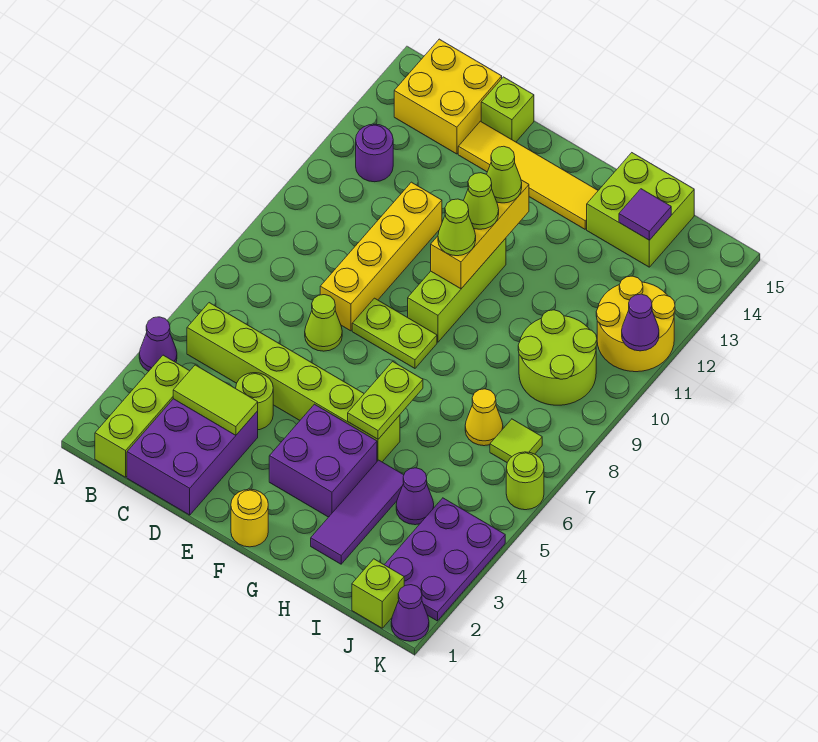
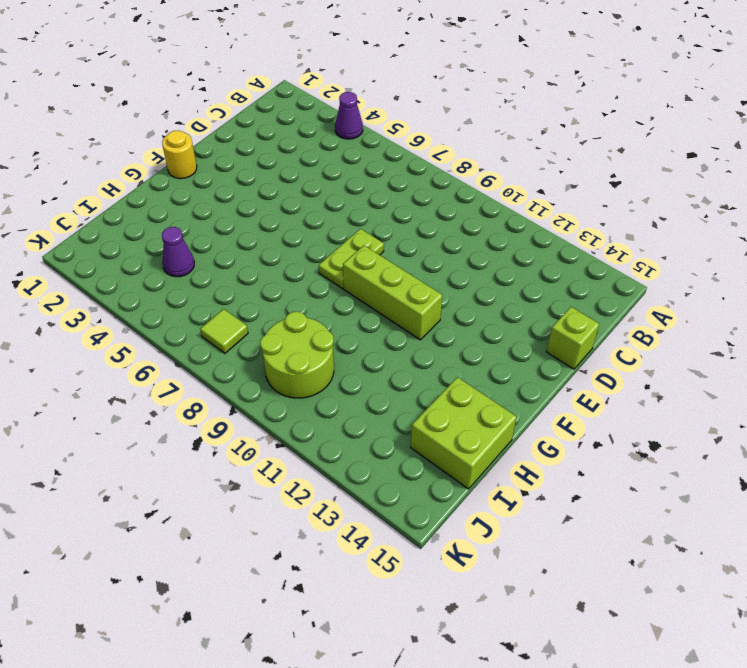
none -> lime 1x3 brick [95,355,189,477]
none -> lime 1x6 brick [187,303,400,462]
none -> purple 1x1 round brick [356,124,393,182]
none -> yellow 2x2 brick [394,39,502,154]

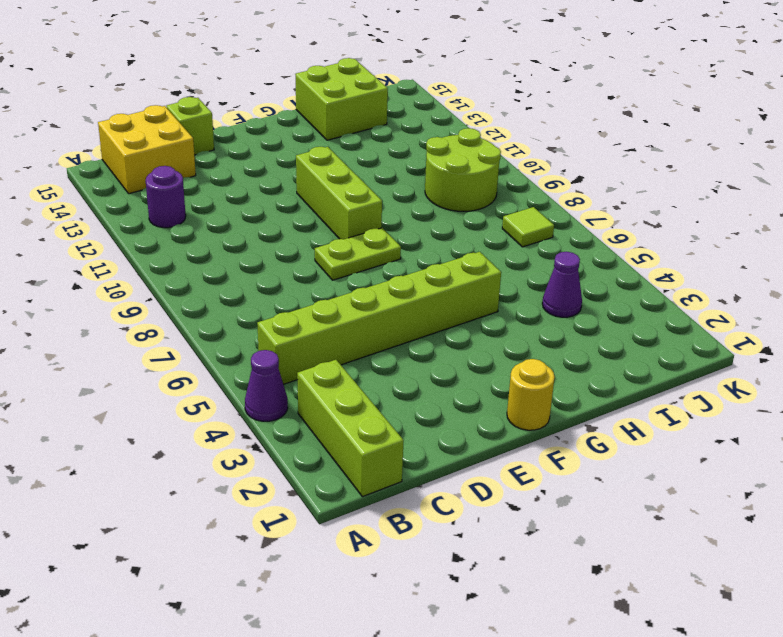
none -> purple 2x3 brick [127,399,258,515]
none -> lime 1x1 round brick [236,373,273,430]
none -> lime 1x1 cone [305,295,342,351]
none -> yellow 1x4 brick [320,182,442,331]

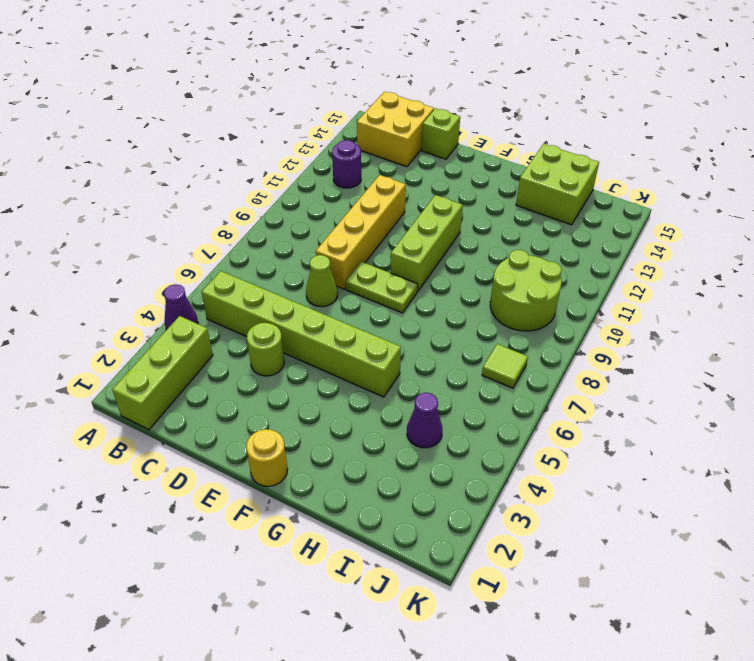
none -> purple 2x3 brick [127,399,258,515]
none -> yellow 1x4 tile [458,121,598,229]
none -> purple 2x2 brick [269,404,377,517]
none -> purple 1x3 tile [311,460,404,564]

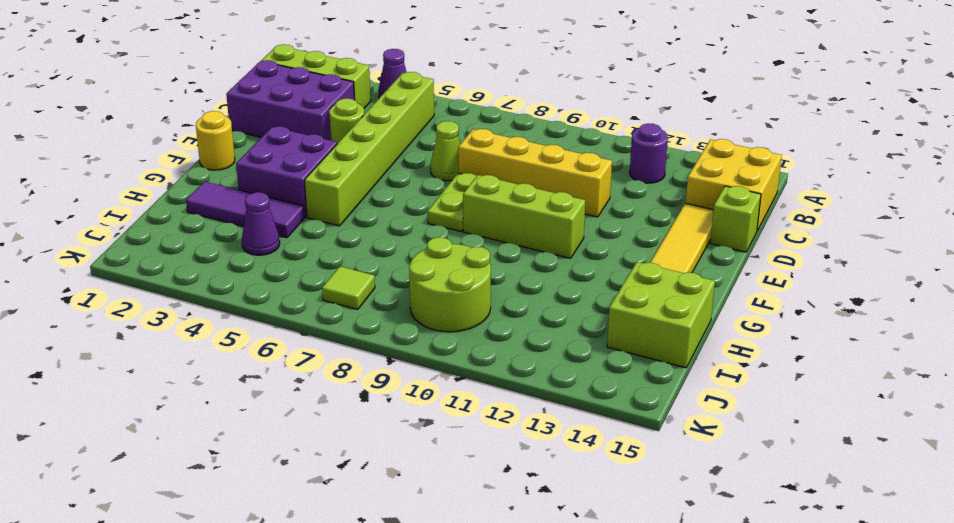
none -> yellow 1x1 cone [465,389,503,446]
none -> lime 1x1 brick [352,559,404,628]
none -> purple 2x3 plate [384,498,505,621]
none -> yellow 2x2 round brick [596,276,675,372]

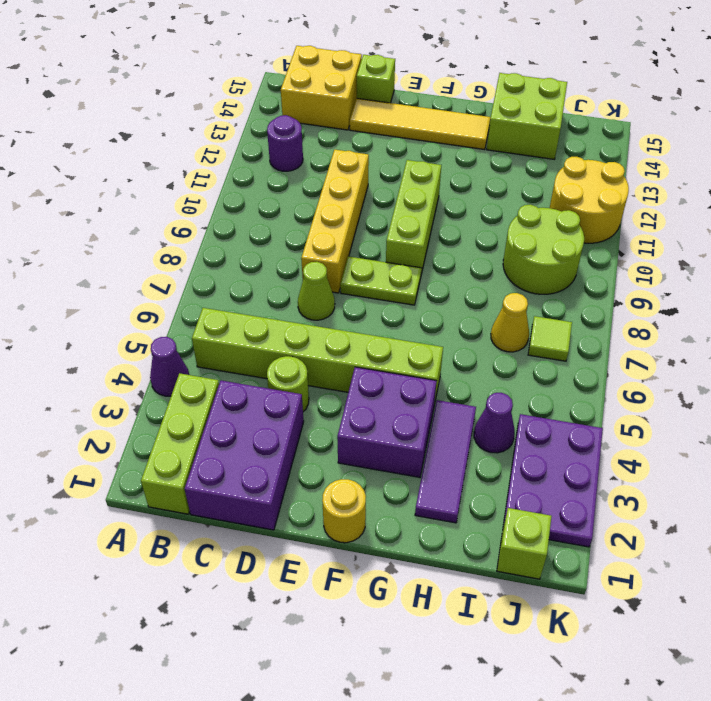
none -> purple 1x1 cone [391,585,429,641]
none -> lime 1x1 round brick [506,452,544,510]
none -> lime 1x2 tile [173,365,258,435]
none -> yellow 1x3 brick [431,180,529,289]

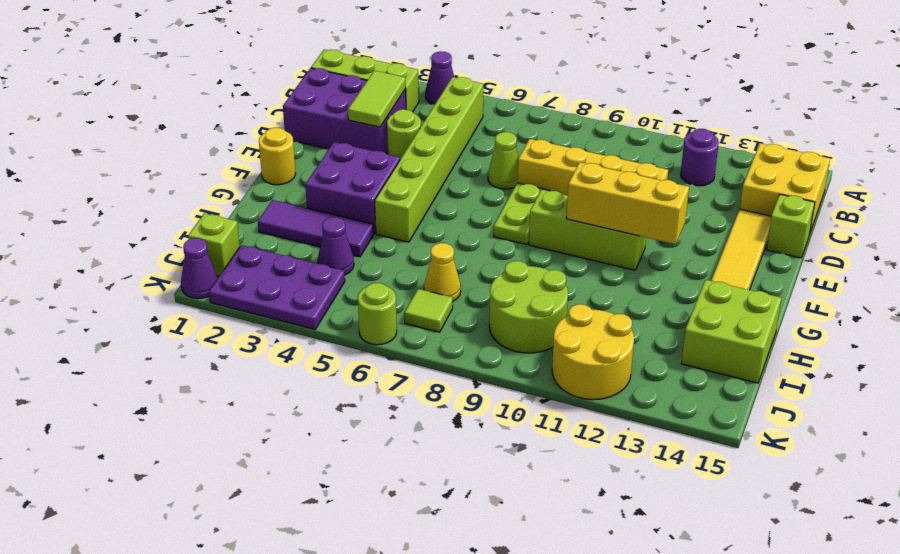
none -> lime 1x2 plate [348,362,423,439]
none -> purple 1x1 tile [619,189,671,240]
none -> purple 1x1 cone [622,294,659,351]
none -> lime 1x1 cone [438,199,476,256]

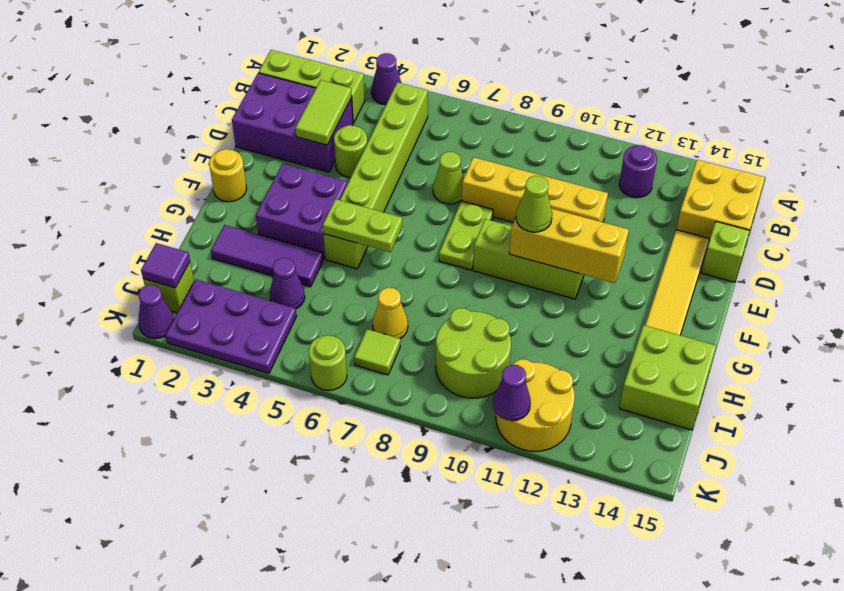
purple 1x1 tile [141,243,190,288] -> purple 1x1 tile moved to [619,189,671,240]
none -> lime 1x1 cone [464,173,499,229]
none -> lime 1x1 cone [487,146,522,203]

